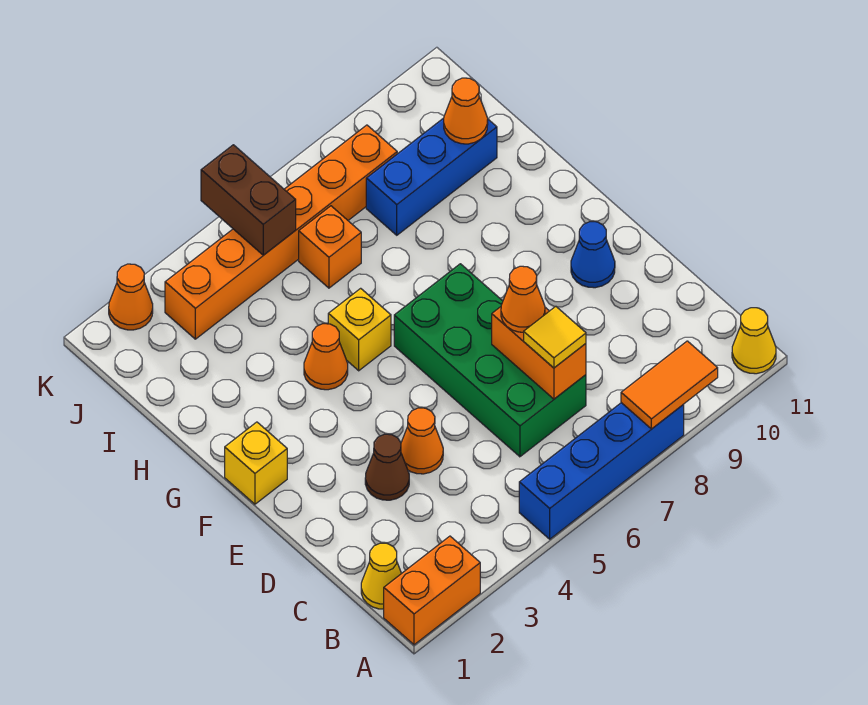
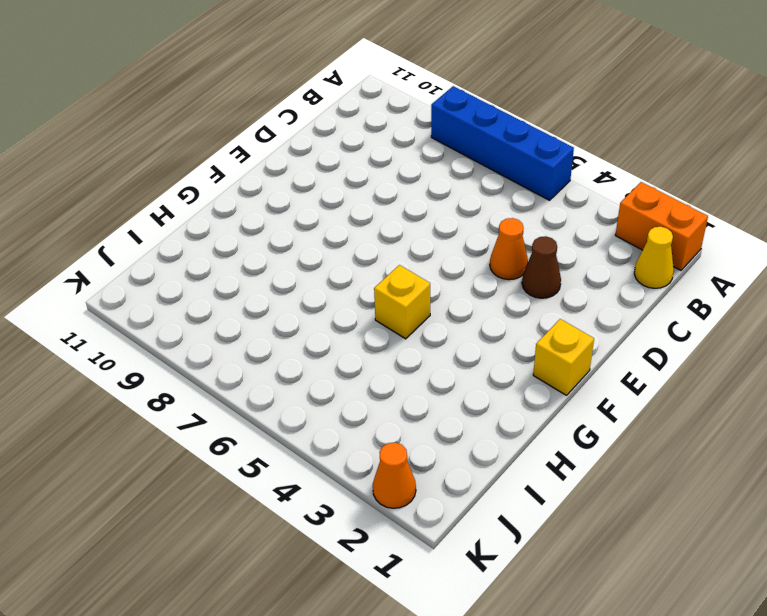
none -> yellow 1x1 cone [732,308,776,374]
none -> green 2x4 brick [394,264,586,457]
none -> blue 1x1 cone [571,222,615,288]

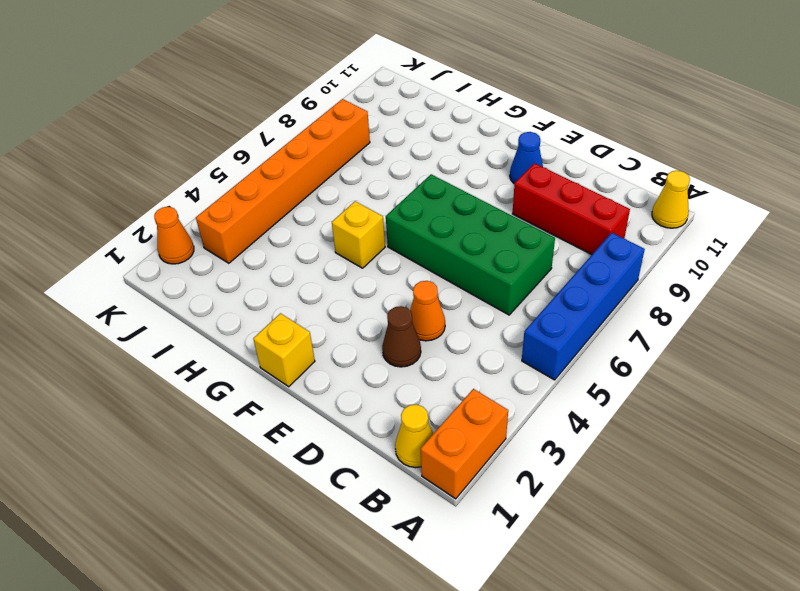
red 1x3 brick [512,163,630,255] -> none
none -> orange 1x1 cone [304,324,348,390]
none -> orange 1x1 brick [299,206,361,288]
none -> blue 1x3 brick [366,118,497,235]

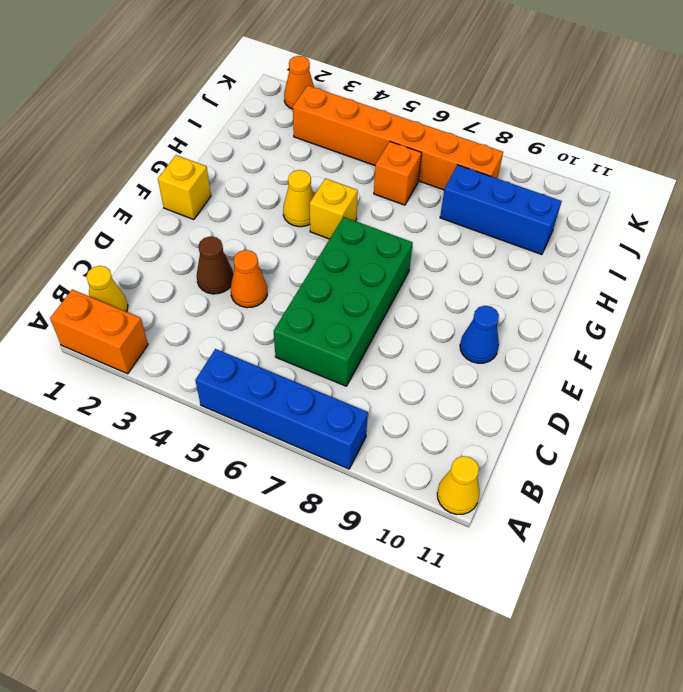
yellow 1x1 cone [283,170,314,227] -> orange 1x1 cone [304,324,348,390]
none -> orange 1x2 tile [621,341,718,429]
none -> orange 1x2 brick [492,307,586,399]
none -> orange 1x1 cone [444,78,488,144]

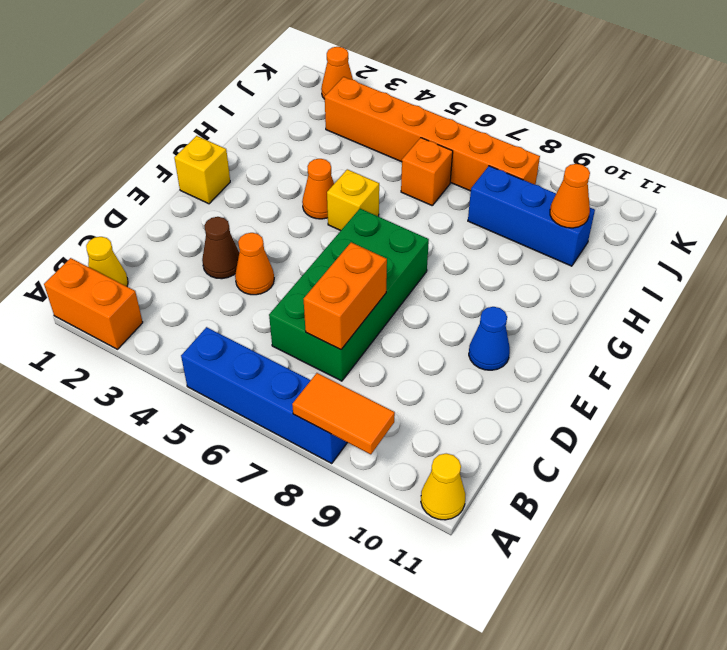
none -> brown 1x2 brick [201,145,296,255]
none -> yellow 1x1 tile [524,306,586,368]
none -> orange 1x1 cone [501,266,545,332]

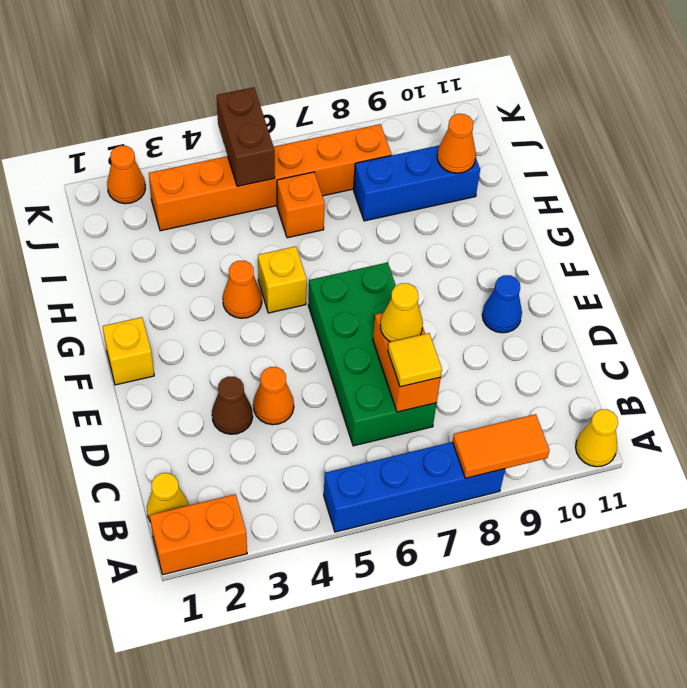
yellow 1x1 cone [380,283,423,342] -> orange 1x1 cone [501,266,545,332]

